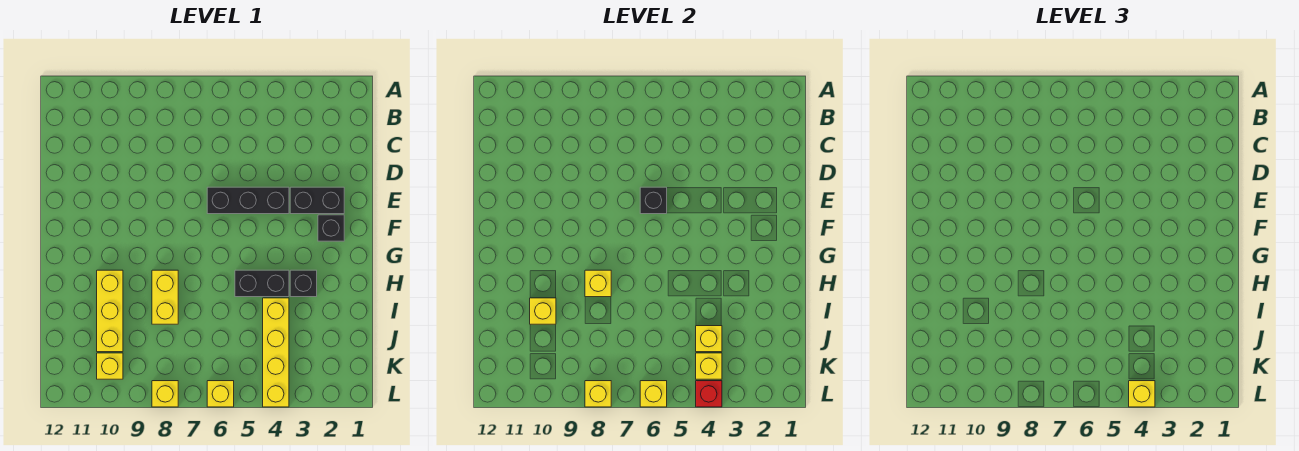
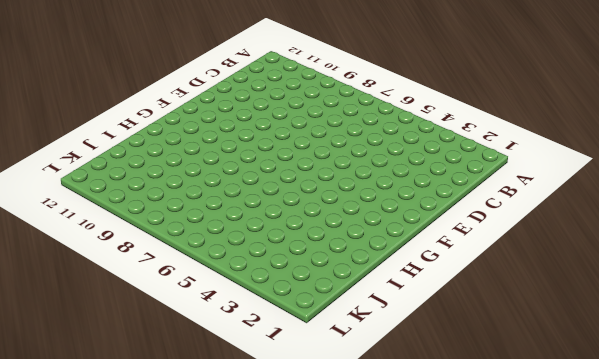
none -> black 1x2 brick [290,187,344,214]
none -> black 1x3 brick [207,187,289,214]
none -> black 1x1 brick [318,215,344,241]

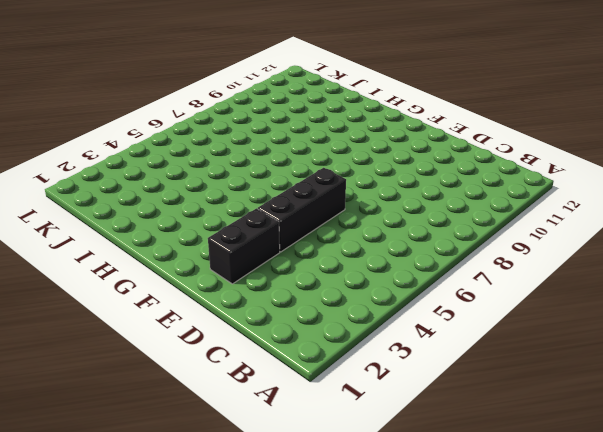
none -> black 1x1 brick [318,215,344,241]
none -> black 1x1 brick [290,270,317,297]
none -> black 1x2 brick [235,270,289,297]

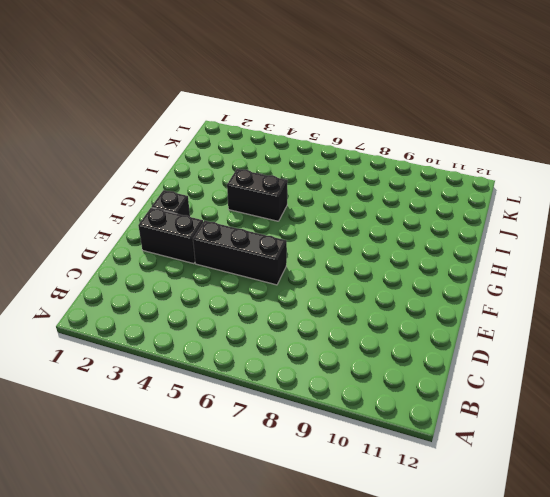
none -> black 1x1 brick [290,270,317,297]
none -> yellow 1x2 brick [152,270,178,324]
none -> yellow 1x3 brick [97,270,123,352]

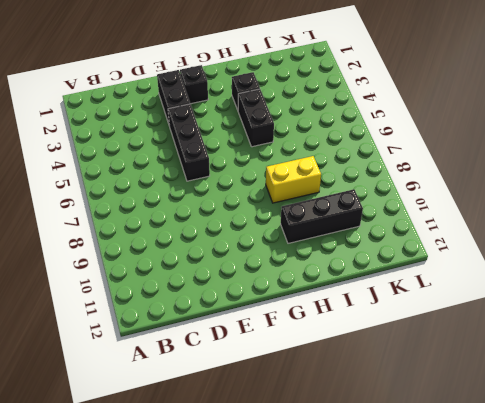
black 1x3 brick [281,189,363,243] -> yellow 1x3 brick [97,270,123,352]
none -> yellow 1x4 brick [263,298,289,407]
none -> yellow 1x1 brick [97,353,123,379]
none -> yellow 1x1 brick [207,381,234,407]

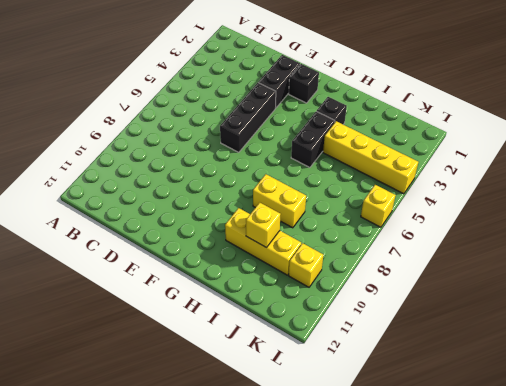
none -> yellow 1x1 brick [152,381,178,407]
none -> black 1x1 brick [640,187,667,214]
none -> yellow 1x1 brick [585,270,611,297]

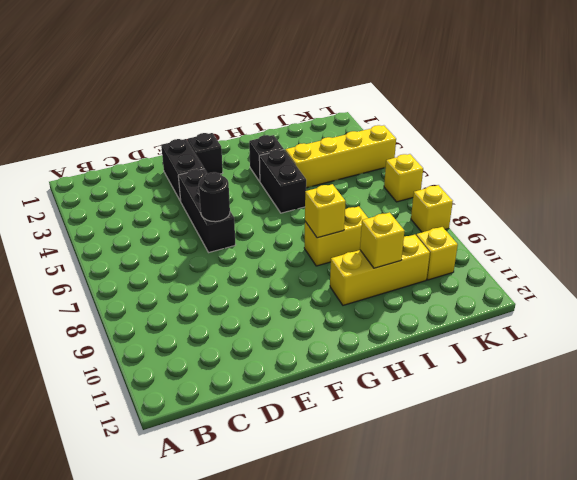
black 1x1 round brick [199,172,230,222] -> black 1x1 brick [640,187,667,214]
none -> yellow 1x1 brick [696,326,722,352]
none -> yellow 1x1 brick [696,353,722,379]
none -> red 1x1 brick [696,381,722,407]

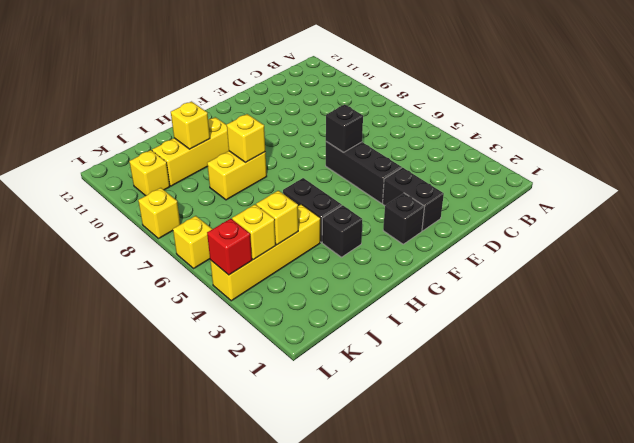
none -> yellow 1x1 brick [640,381,667,407]
none -> yellow 1x1 brick [585,381,611,407]
none -> yellow 1x1 brick [1129,381,1155,407]

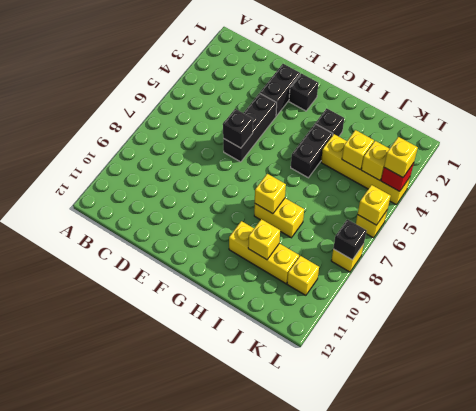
black 1x1 brick [333,219,367,260] -> yellow 1x1 brick [585,381,611,407]

